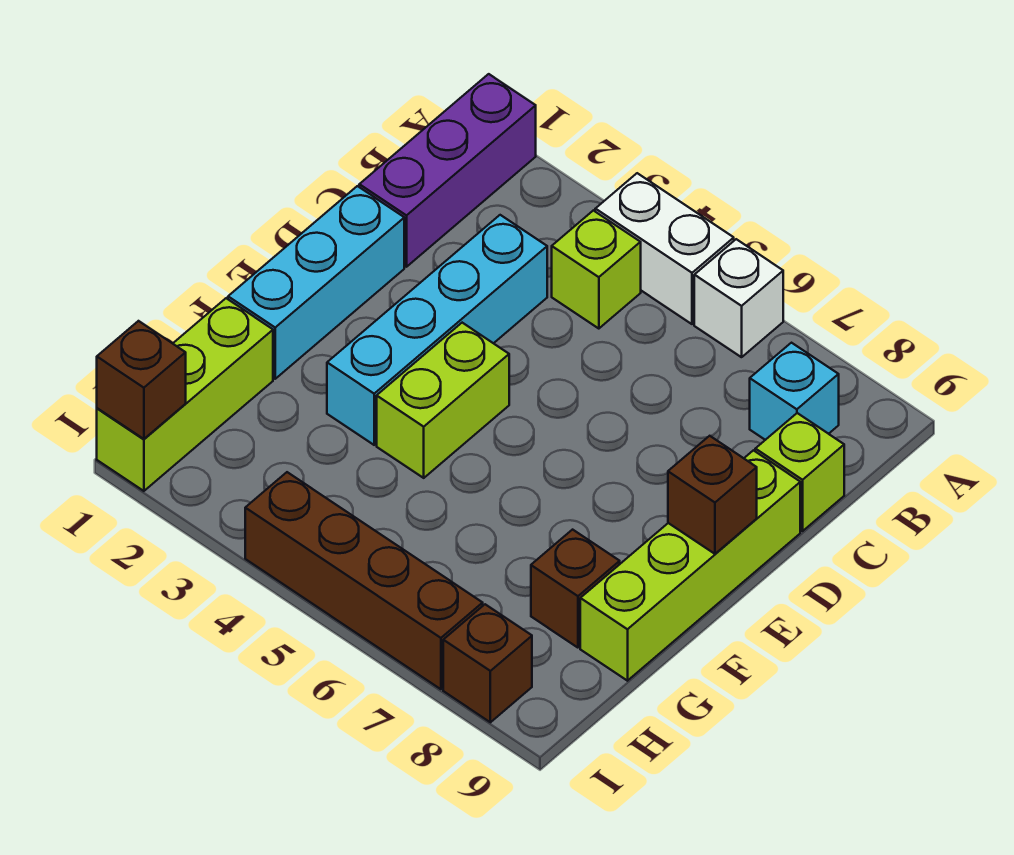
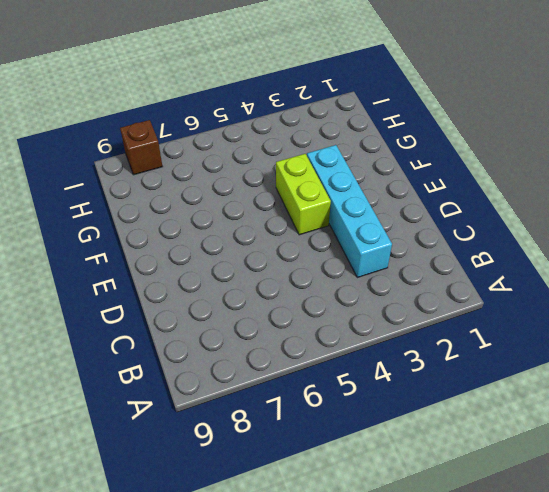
none -> purple 1x3 brick [359,74,536,267]
none -> white 1x2 brick [595,173,734,324]
none -> white 1x1 brick [694,239,783,357]

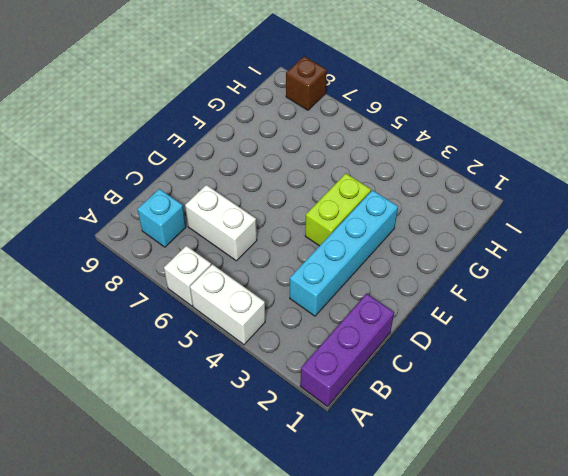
white 1x2 brick [185,185,257,261] -> none
none -> lime 1x1 brick [552,210,641,329]
none -> lime 1x1 brick [755,413,844,531]
none -> cyan 1x3 brick [228,186,404,379]

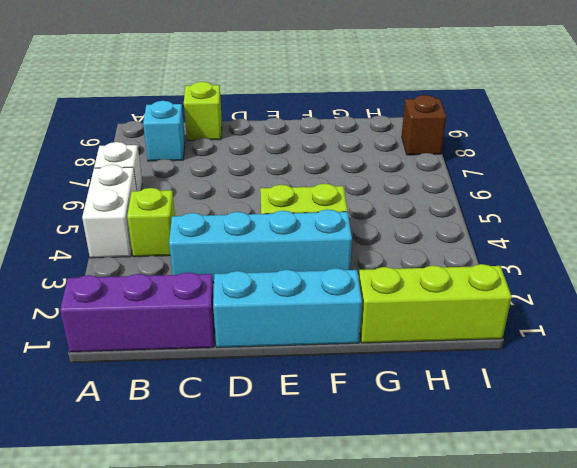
none -> lime 1x4 brick [580,450,800,681]
none -> brown 1x1 brick [531,530,620,648]
none -> brown 1x4 brick [245,472,483,689]

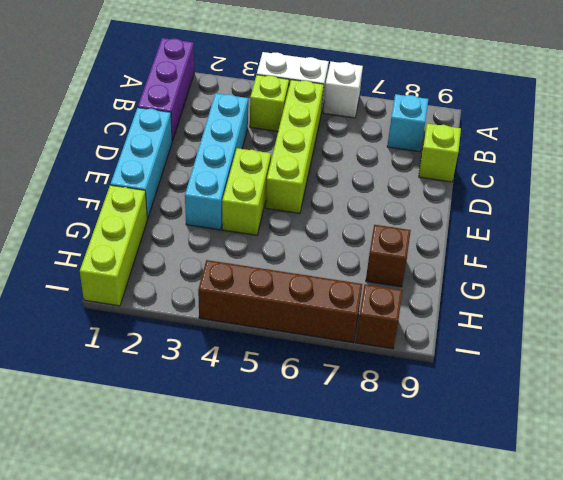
lime 1x4 brick [266,80,324,214] -> lime 1x4 brick moved to [580,450,800,681]
none -> brown 1x1 brick [668,436,757,554]
none -> brown 1x1 brick [97,321,186,439]

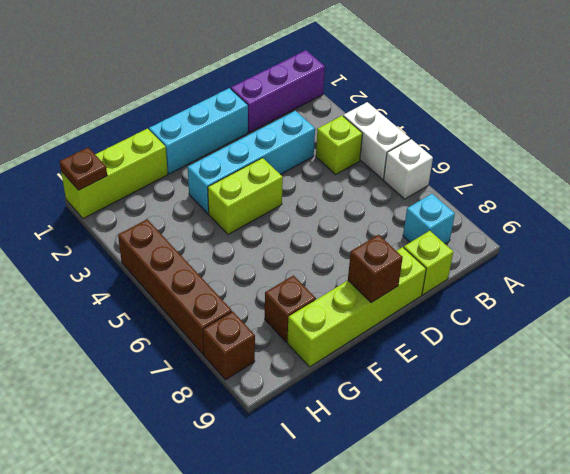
brown 1x1 plate [60,148,107,190] -> brown 1x1 brick [97,321,186,439]

